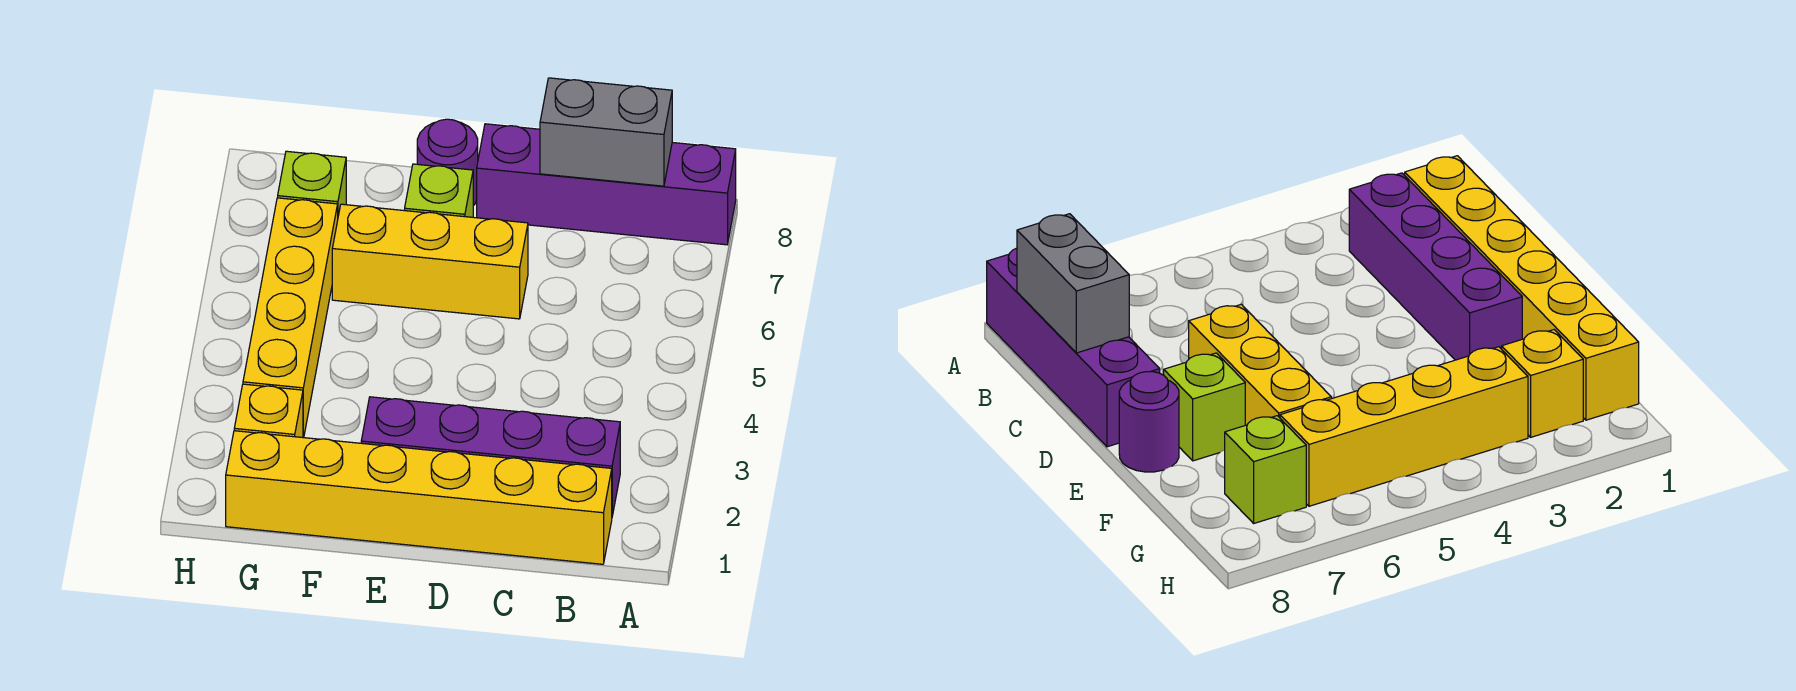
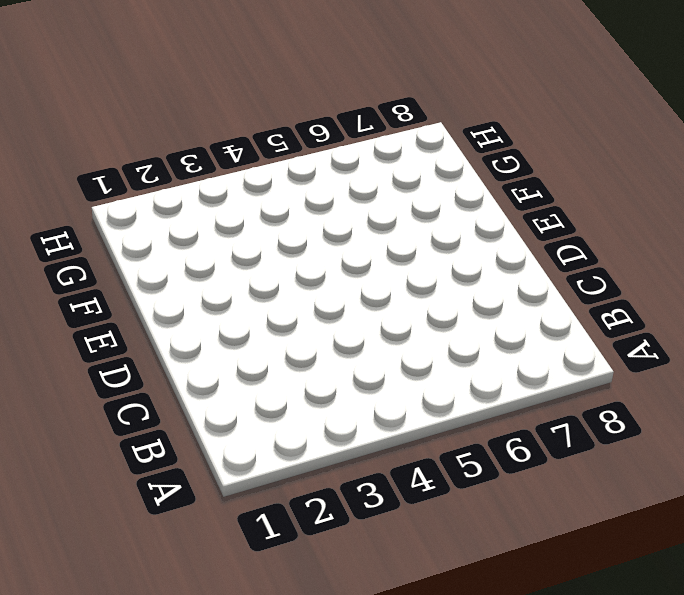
none -> purple 1x4 brick [477,124,736,245]
none -> yellow 1x6 brick [226,431,612,564]

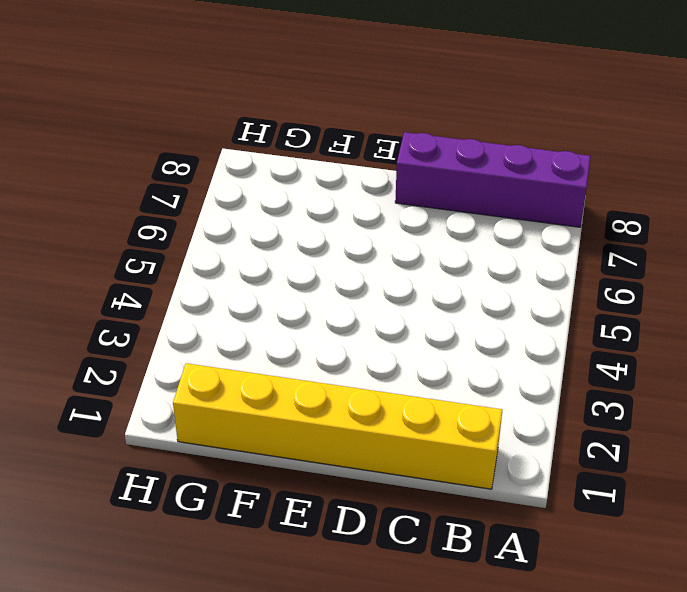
none -> purple 1x4 brick [361,397,620,516]
none -> yellow 1x3 brick [332,204,528,319]

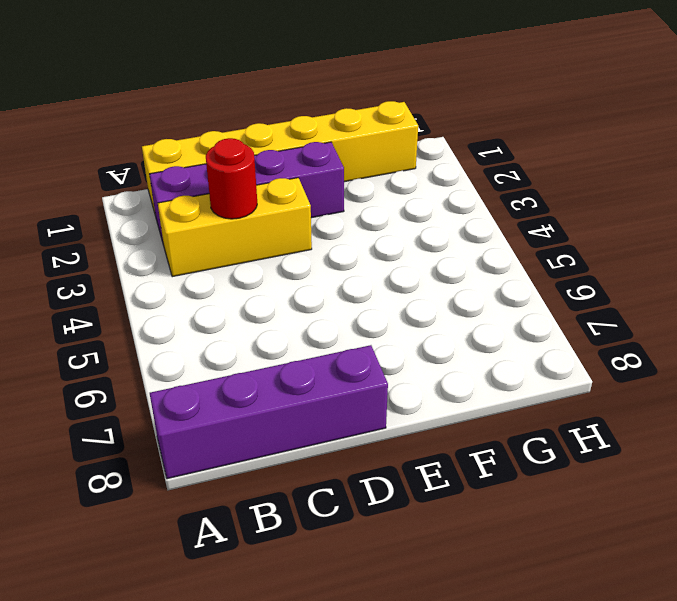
yellow 1x3 brick [158,178,312,277] -> yellow 1x3 brick moved to [332,204,528,319]
red 1x1 round brick [206,138,257,219] -> none
none -> lime 1x1 brick [405,164,473,217]
none -> purple 1x1 round brick [417,119,478,206]

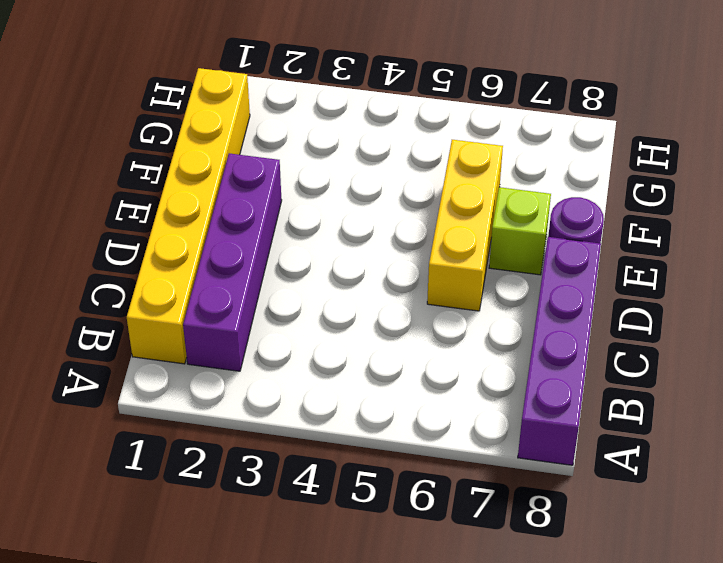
none -> yellow 1x1 brick [234,384,303,438]
none -> yellow 1x4 brick [243,198,338,438]

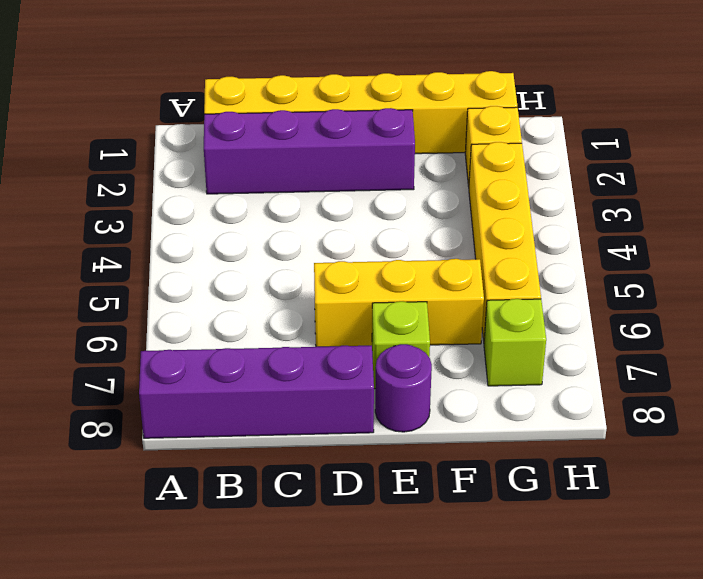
none -> grey 1x2 brick [540,78,672,186]

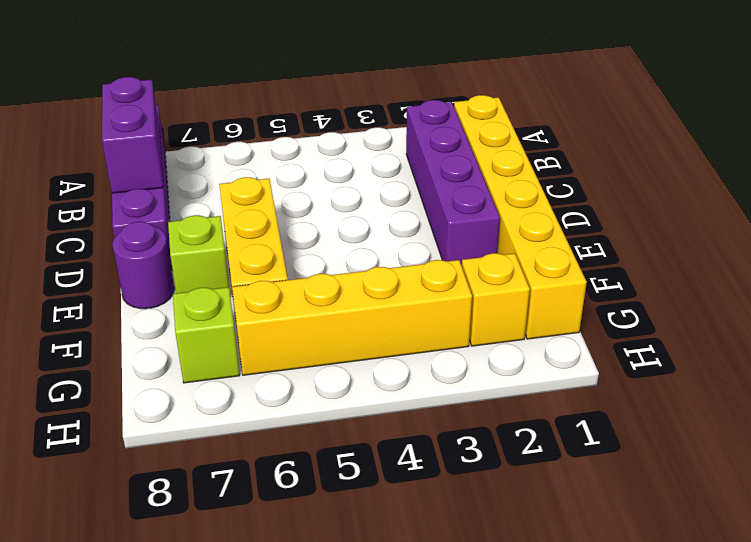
purple 1x2 brick [102,77,163,193] -> grey 1x2 brick [540,78,672,186]

